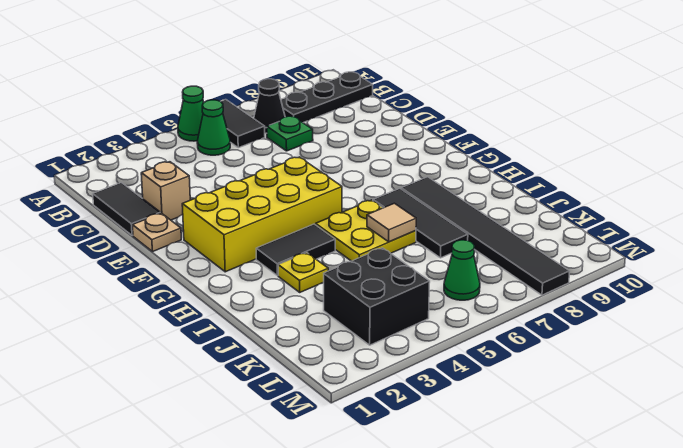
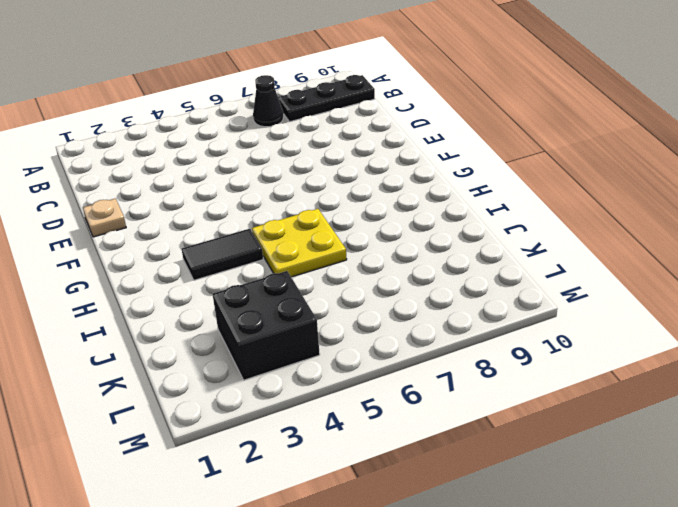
none -> green 1x1 cone [178,86,204,141]
none -> black 1x2 tile [221,100,265,148]
none -> green 1x1 cone [197,100,230,155]

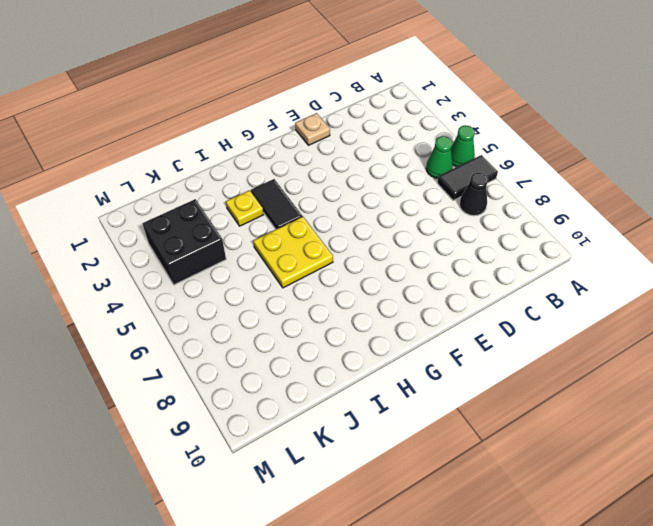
none -> black 1x3 plate [281,72,373,123]
none -> black 1x2 tile [93,183,160,236]
none -> green 1x1 plate [267,116,313,151]

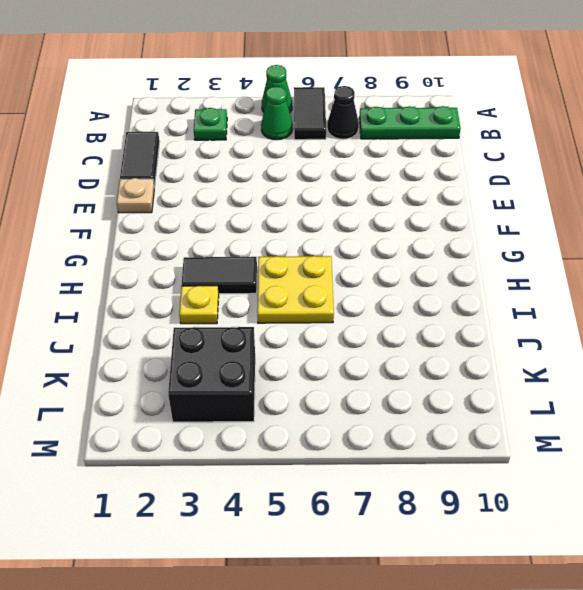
green 1x1 plate [194,108,227,140] -> green 1x1 plate moved to [267,116,313,151]
green 1x3 plate [359,106,461,139] -> black 1x3 plate [281,72,373,123]
none -> tan 1x1 brick [141,162,190,220]
none -> yellow 2x4 brick [182,157,342,272]
none -> black 1x3 tile [373,188,468,258]

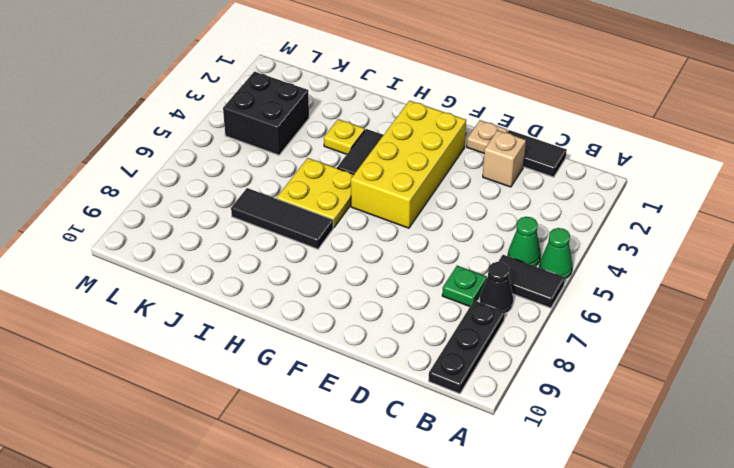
none -> black 1x6 tile [401,177,570,295]
none -> green 1x1 cone [444,240,480,300]
none -> tan 1x1 tile [367,203,416,242]

